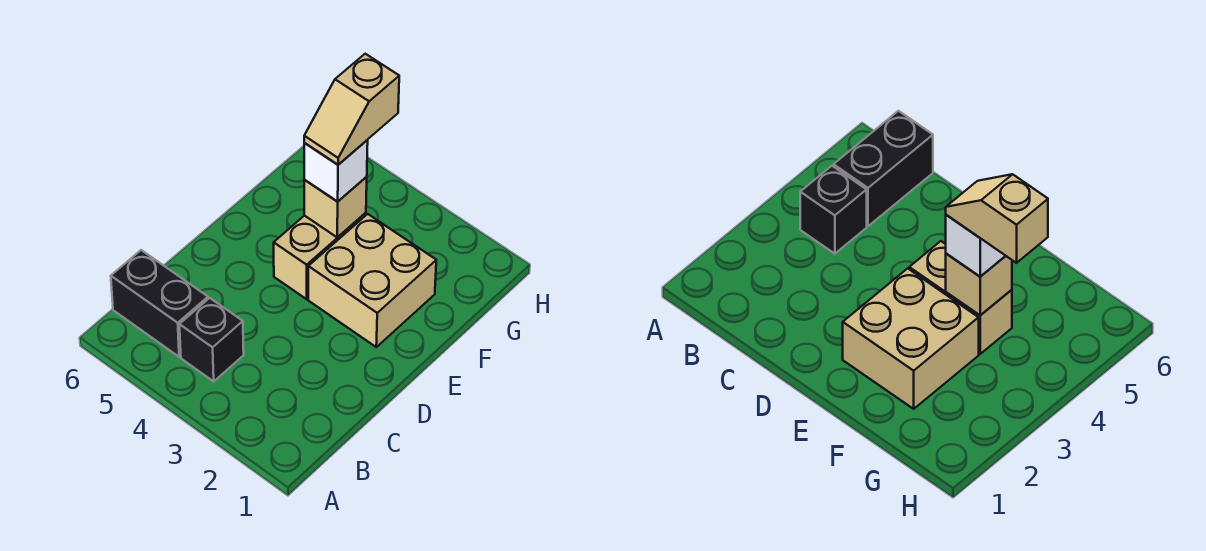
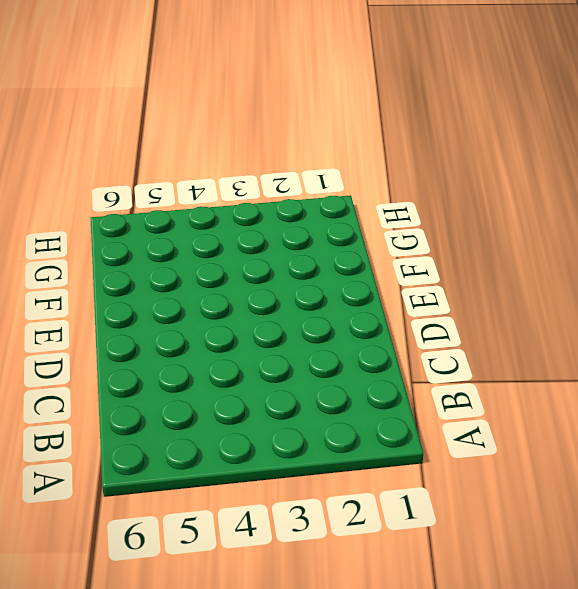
none -> black 1x1 brick [179,298,244,381]
none -> black 1x2 brick [111,250,208,357]

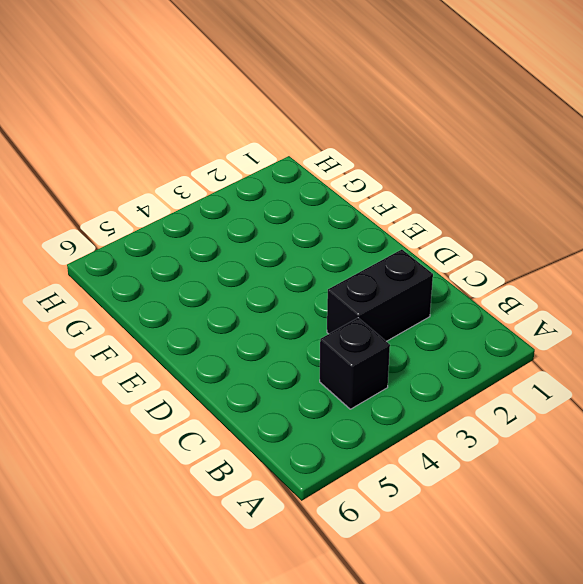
black 1x2 brick [327,249,433,341] -> black 1x2 brick moved to [111,250,208,357]
none -> tan 2x2 brick [308,214,436,347]
none -> tan 1x2 brick [274,213,366,299]

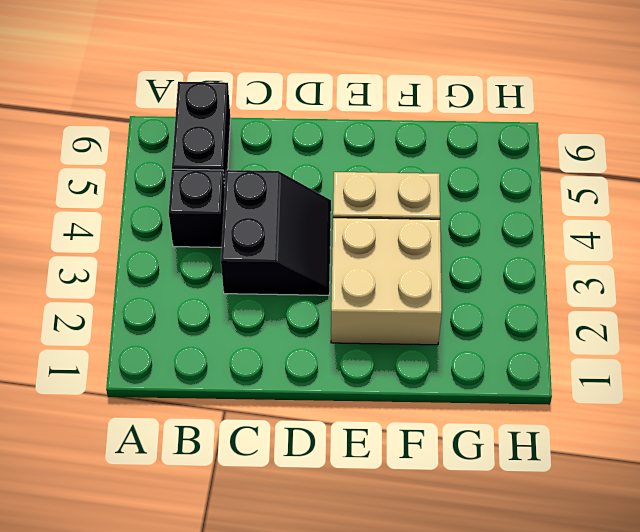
black 2x2 slope [221,170,331,295] -> none
none -> tan 1x1 brick [304,177,367,237]
none -> white 1x1 brick [304,140,368,202]

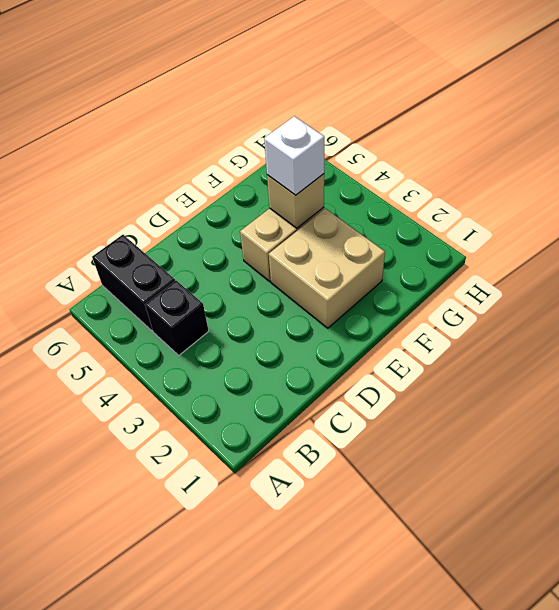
none -> tan 1x2 slope [304,54,399,165]

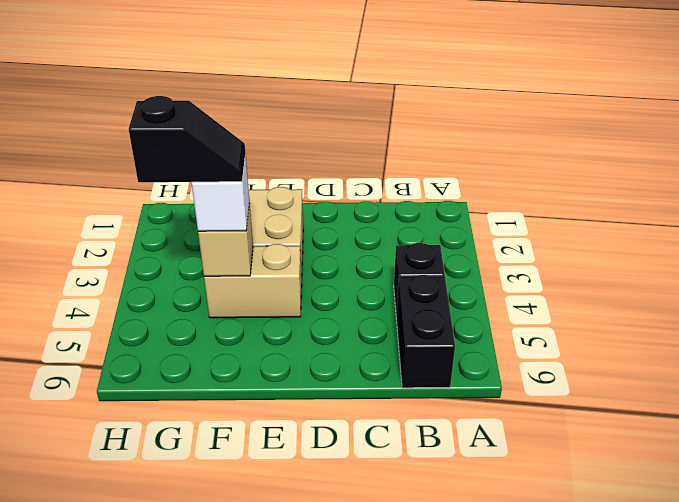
black 1x2 slope [129,96,245,182] -> tan 1x2 slope [304,54,399,165]

